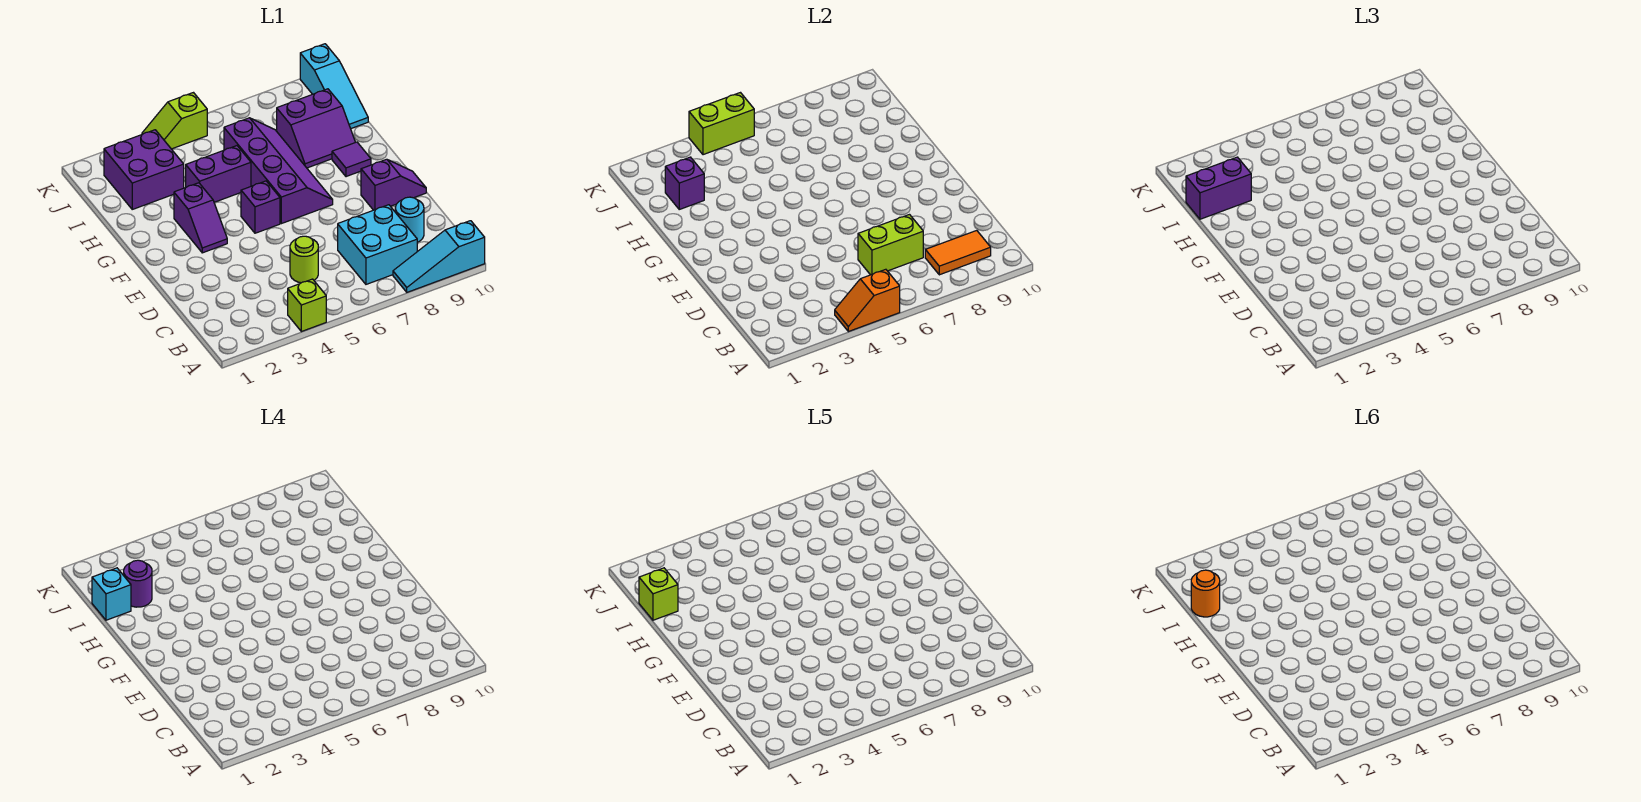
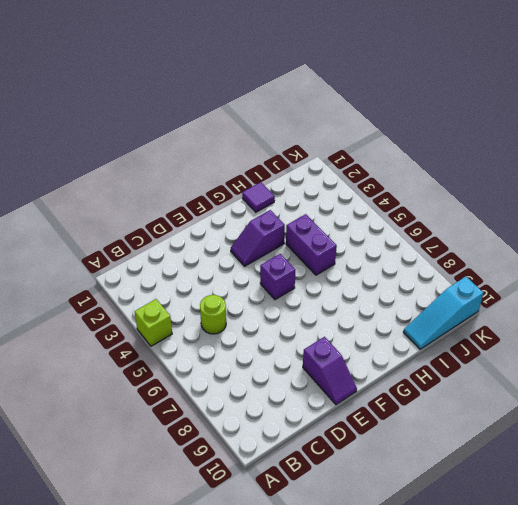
purple 1x1 tile [242,182,275,212] -> purple 1x1 tile moved to [332,142,371,177]
none -> cyan 1x3 slope [393,221,485,292]
none -> cyan 2x2 brick [338,205,417,284]
none -> cyan 1x1 round brick [395,197,424,242]

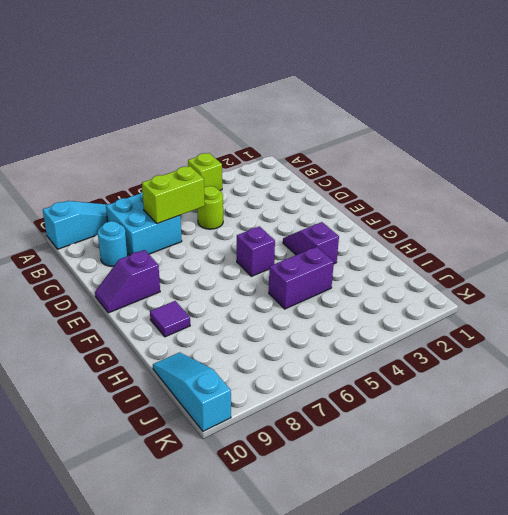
none -> purple 2x4 slope [224,118,333,224]
none -> purple 2x2 slope [277,89,355,168]
none -> purple 2x2 brick [104,130,184,209]

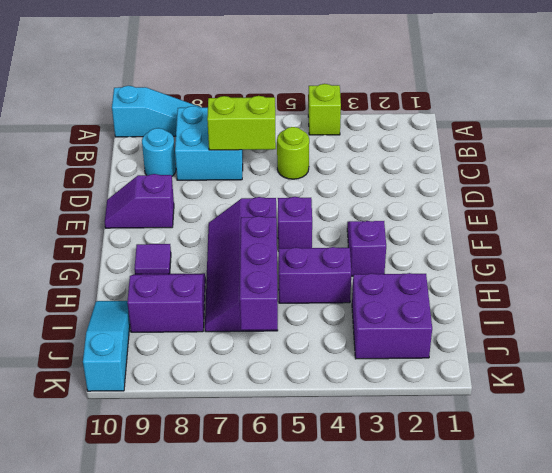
purple 1x3 brick [240,216,278,330] -> none
none -> lime 1x2 slope [142,93,207,149]
none -> orange 1x2 slope [835,269,900,332]
none -> orange 1x2 tile [925,231,991,275]

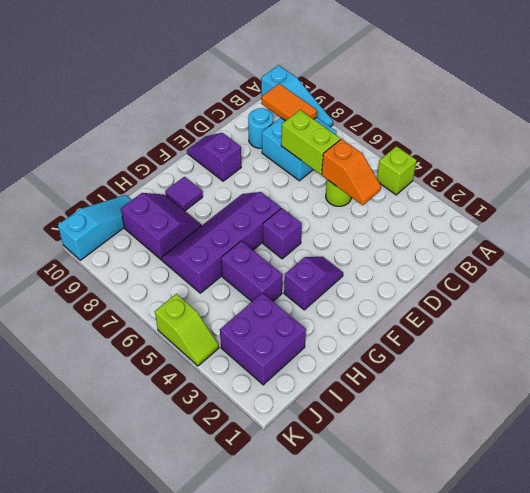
orange 1x2 slope [322,139,381,205] -> orange 1x2 slope moved to [835,269,900,332]
none -> purple 1x1 brick [665,157,704,209]
none -> lime 1x2 brick [689,93,754,155]
none -> purple 1x2 brick [1186,157,1251,219]

